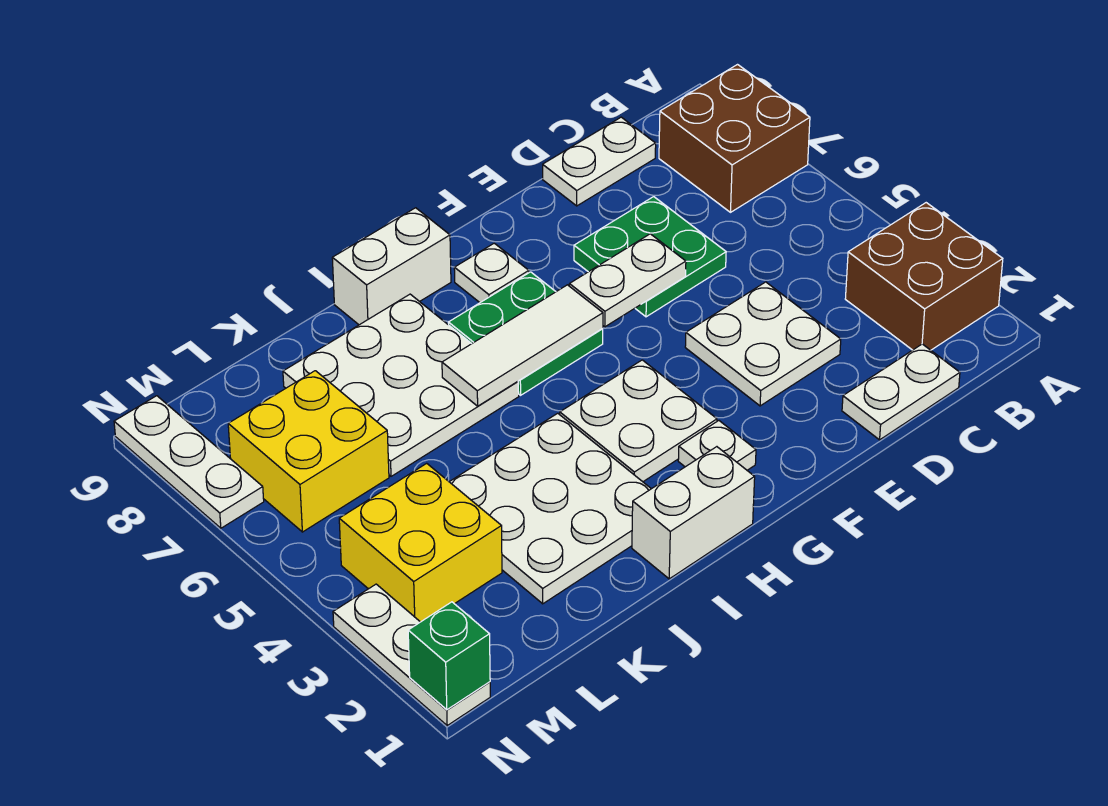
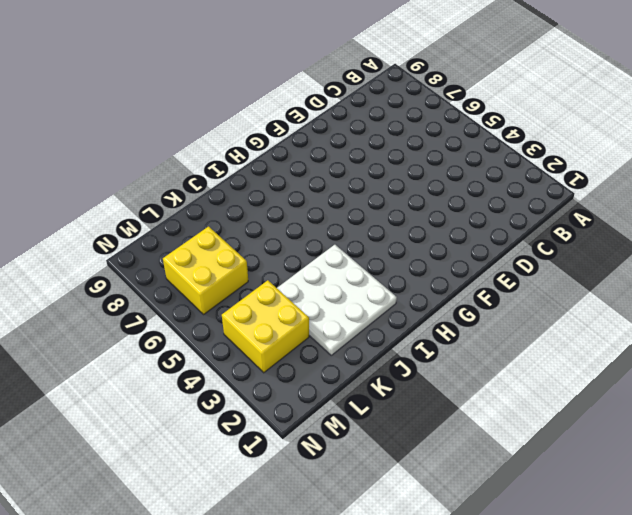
none -> brown 2x2 brick [845,203,1003,350]
none -> brown 2x2 brick [659,65,810,212]
none -> white 1x2 plate [842,344,960,440]

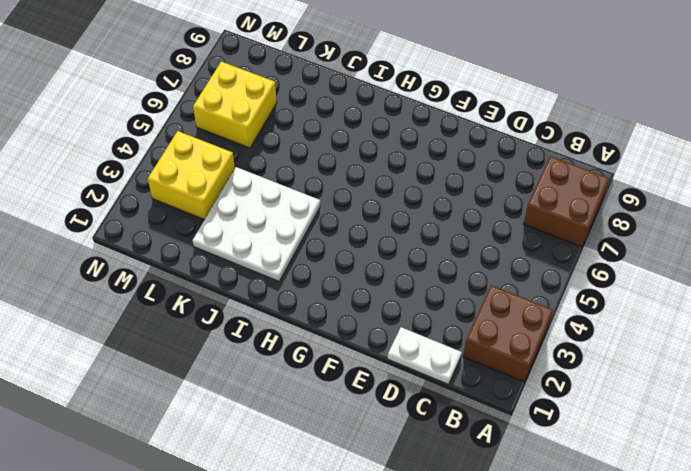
none -> white 1x2 plate [543,117,656,206]
none -> white 2x2 plate [685,282,841,406]
none -> green 2x2 plate [574,197,726,317]

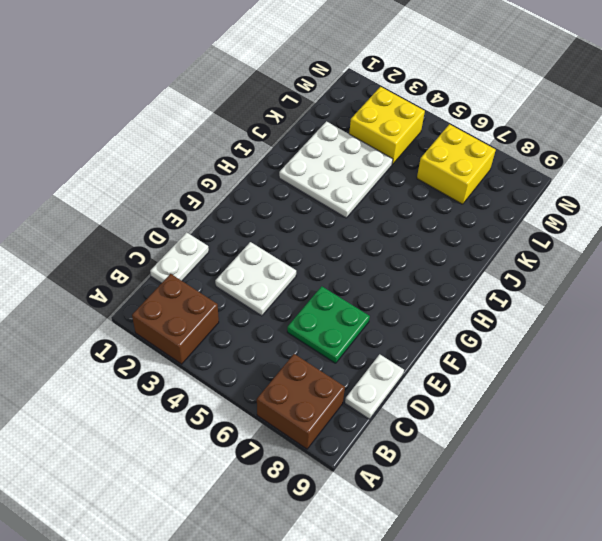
none -> white 1x1 plate [678,421,756,470]
none -> white 2x2 plate [560,360,717,482]
none -> green 2x2 plate [448,272,603,395]

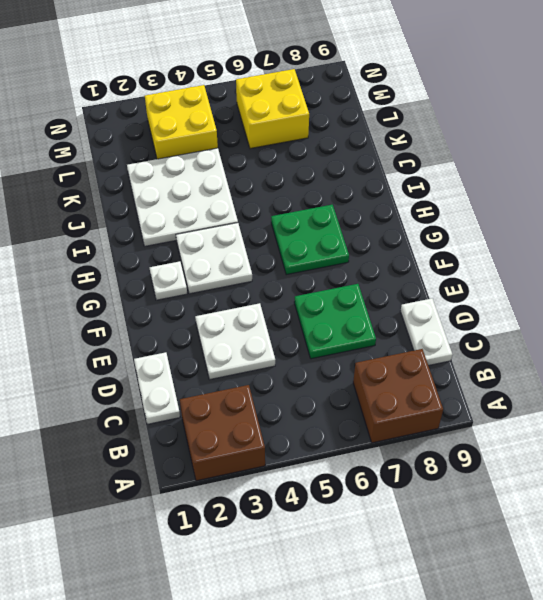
none -> white 1x1 plate [454,243,529,302]
none -> white 1x2 brick [632,447,755,579]
none -> white 1x2 brick [332,208,451,325]

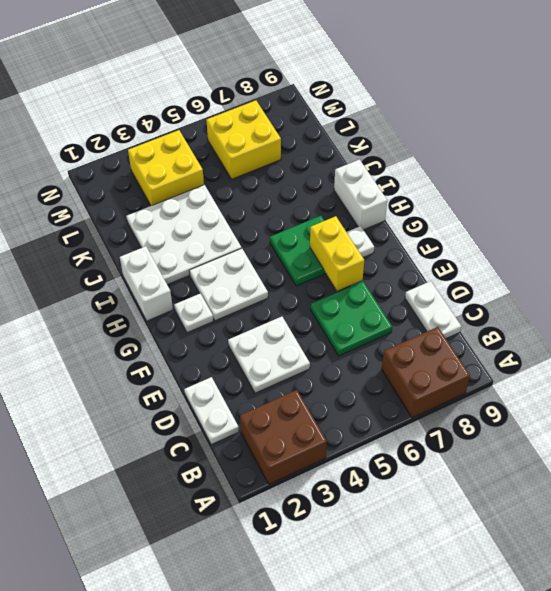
yellow 1x2 brick [310,216,364,291] -> none
none -> white 3x3 plate [283,294,519,476]
none -> white 1x3 plate [333,584,490,725]
none -> white 1x3 plate [114,396,264,528]

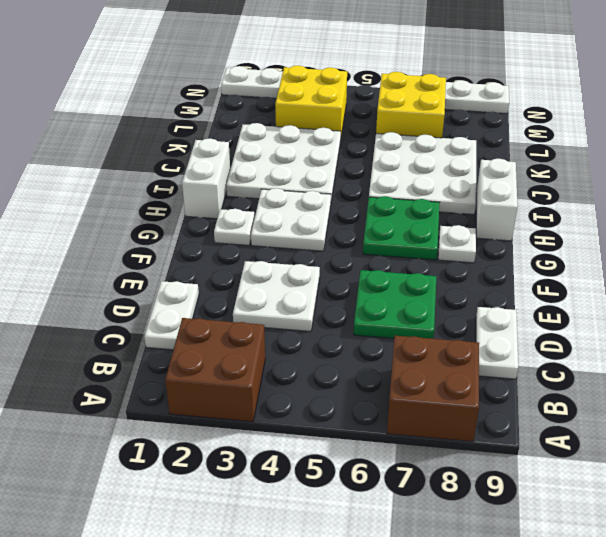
none -> white 1x2 plate [569,234,686,327]
none -> white 1x3 tile [442,285,603,406]
none -> green 1x1 brick [408,602,490,710]

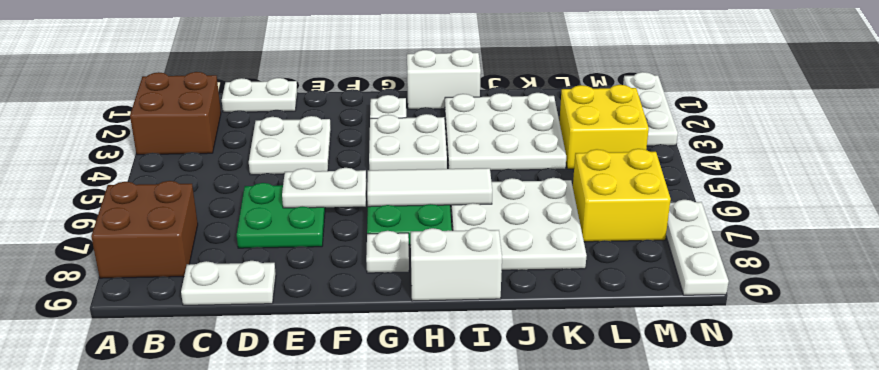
none -> green 1x1 brick [408,602,490,710]

